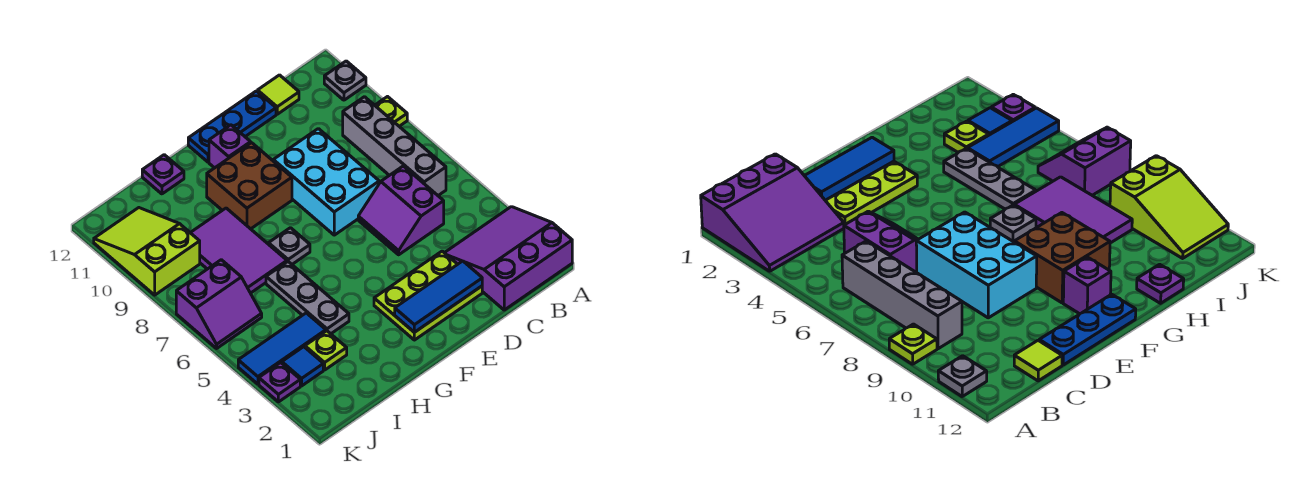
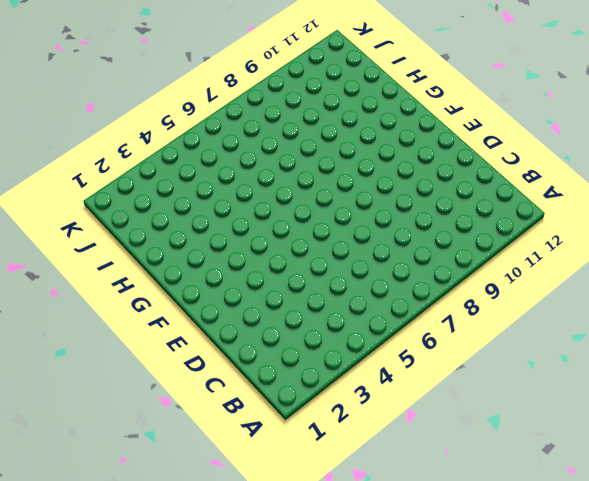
none -> purple 3x3 slope [445,207,572,310]
none -> lime 1x1 plate [375,97,407,126]
none -> grey 1x1 plate [324,61,366,100]

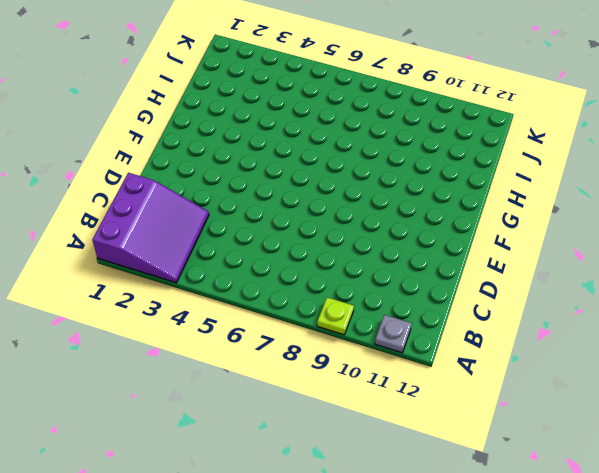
none -> grey 1x4 brick [343,97,446,195]
none -> purple 2x2 slope [358,166,444,255]
none -> lime 1x1 tile [258,75,299,114]

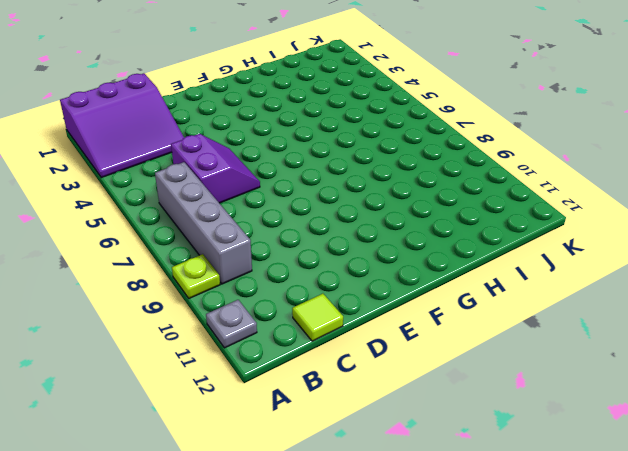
none -> lime 2x3 plate [374,251,482,340]
none -> cyan 2x3 brick [273,129,379,235]
none -> blue 1x3 plate [188,91,276,162]

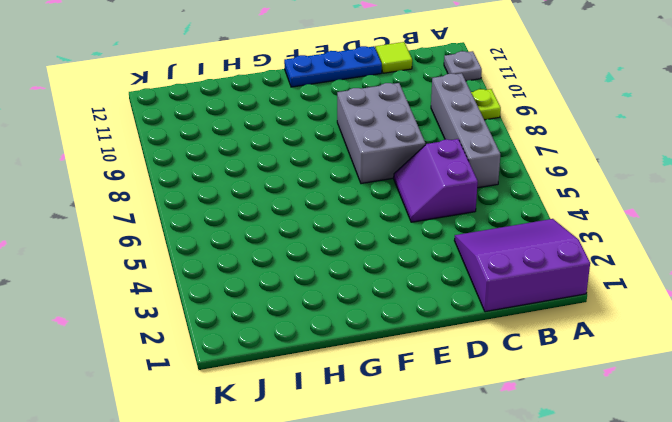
grey 2x3 brick [337,83,425,184] -> cyan 2x3 brick [273,129,379,235]
none -> lime 2x3 plate [374,251,482,340]
none -> brown 2x2 brick [207,143,292,229]
none -> purple 1x1 brick [209,125,251,168]

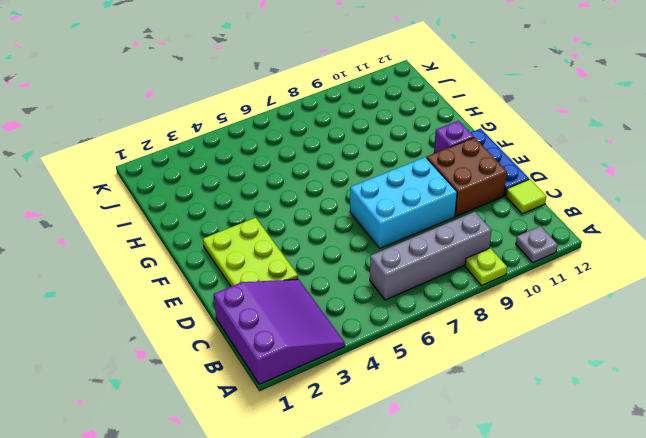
brown 2x2 brick [427,138,507,216] -> brown 2x2 brick moved to [207,143,292,229]
none -> purple 2x2 slope [358,166,444,255]
none -> grey 1x1 plate [269,228,310,264]
none -> grey 1x3 plate [266,262,349,334]

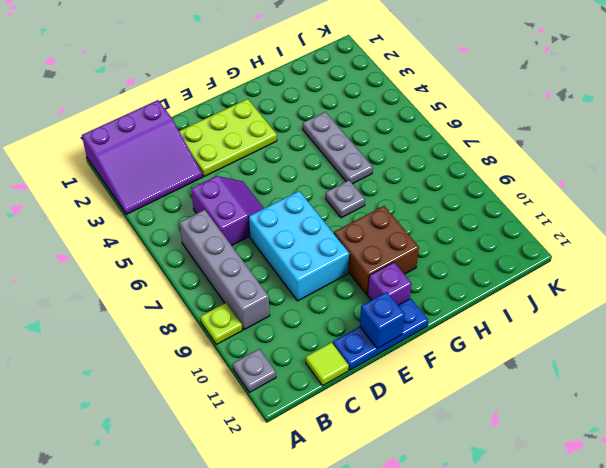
blue 1x1 brick [360,292,405,349] -> none
none -> purple 2x3 tile [190,208,287,293]
none -> purple 1x1 plate [142,155,184,194]
none -> lime 1x1 plate [305,331,347,370]

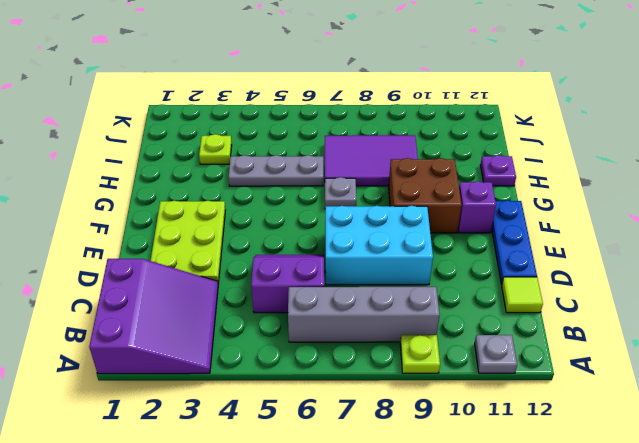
none -> blue 1x3 tile [238,313,326,384]
none -> blue 1x1 tile [282,347,323,386]
none -> purple 2x2 slope [176,260,262,348]

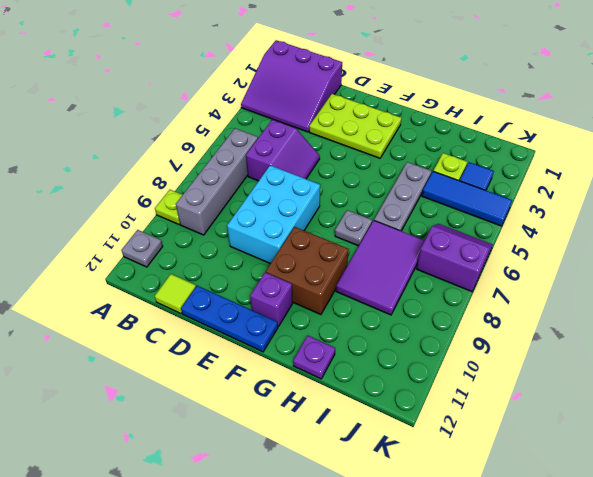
none -> lime 2x3 slope [94,208,200,295]
none -> purple 1x1 plate [259,363,300,402]
none -> blue 1x3 tile [395,261,482,332]

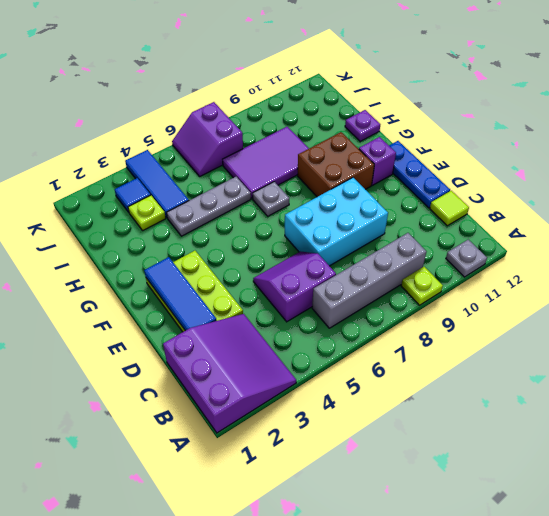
none -> lime 2x3 slope [94,208,200,295]
none -> purple 1x1 plate [259,363,300,402]

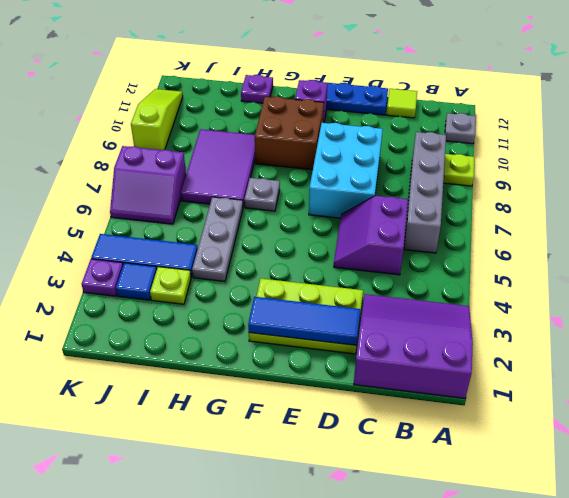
lime 1x3 slope [131,89,183,150] -> lime 2x3 slope [94,208,200,295]

